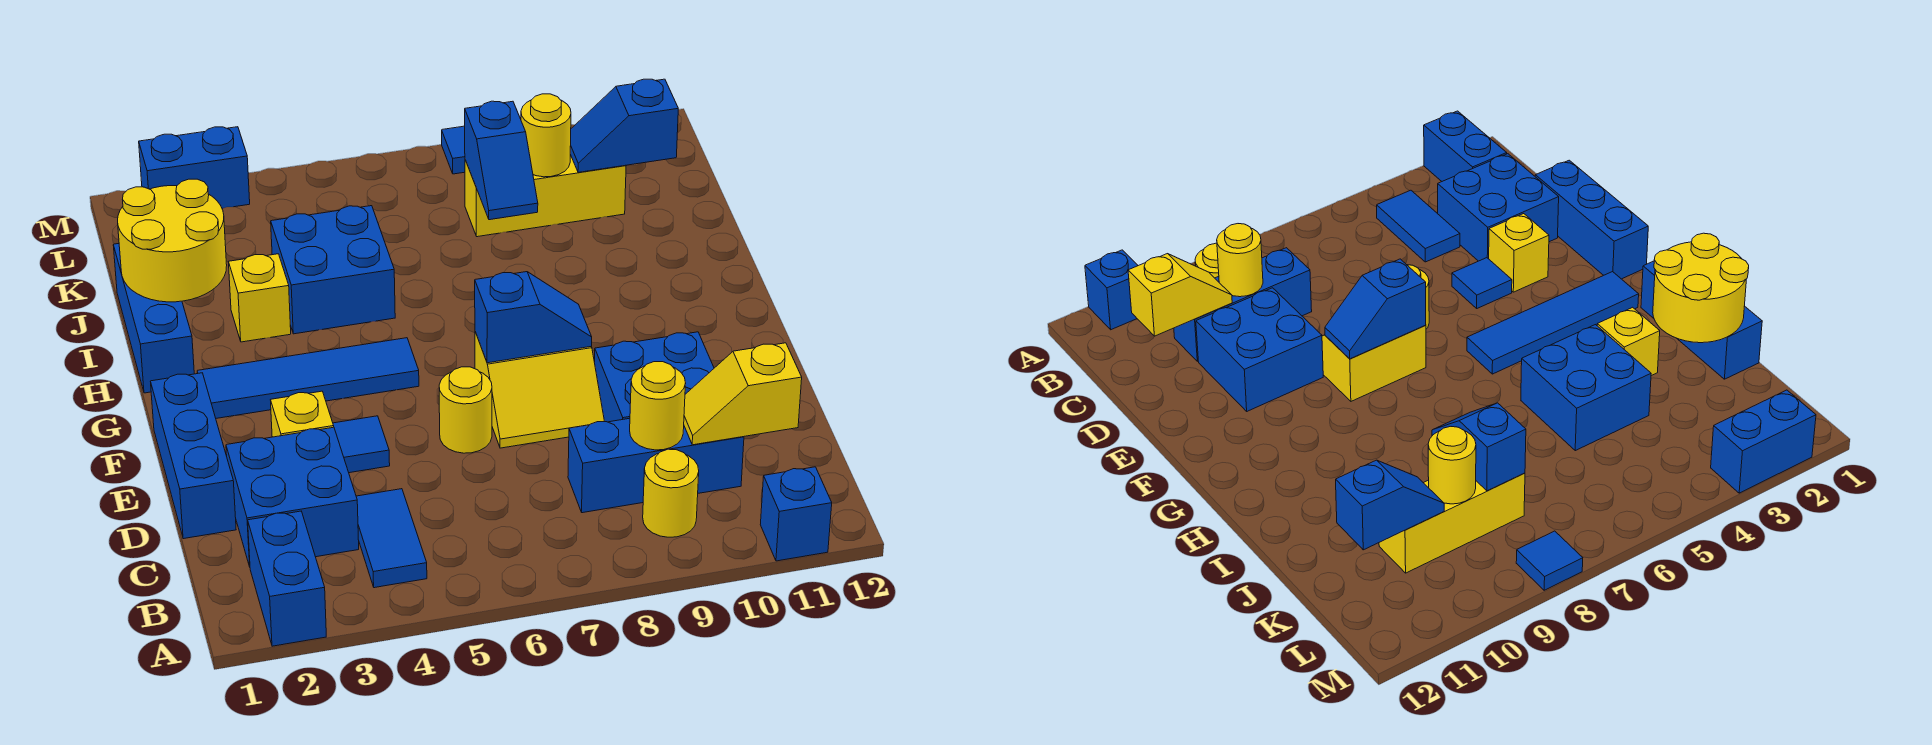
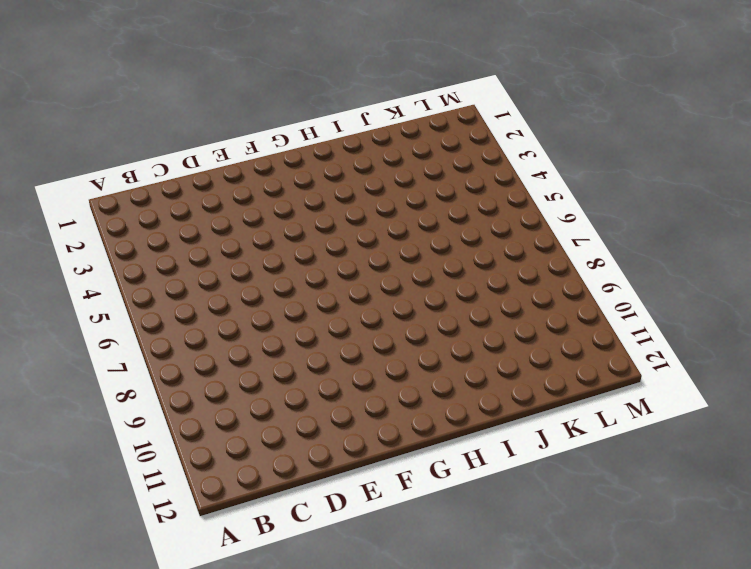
none -> blue 1x2 brick [248,511,326,646]
none -> blue 1x1 brick [760,467,832,561]
none -> blue 1x2 tile [356,489,427,588]

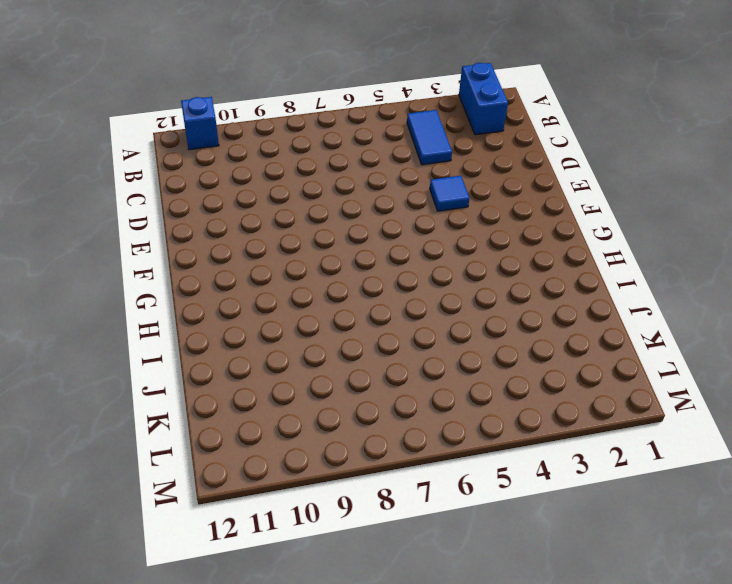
none -> yellow 1x1 round brick [643,449,699,537]
none -> blue 2x2 brick [226,427,359,567]
none -> blue 1x3 brick [568,418,744,513]

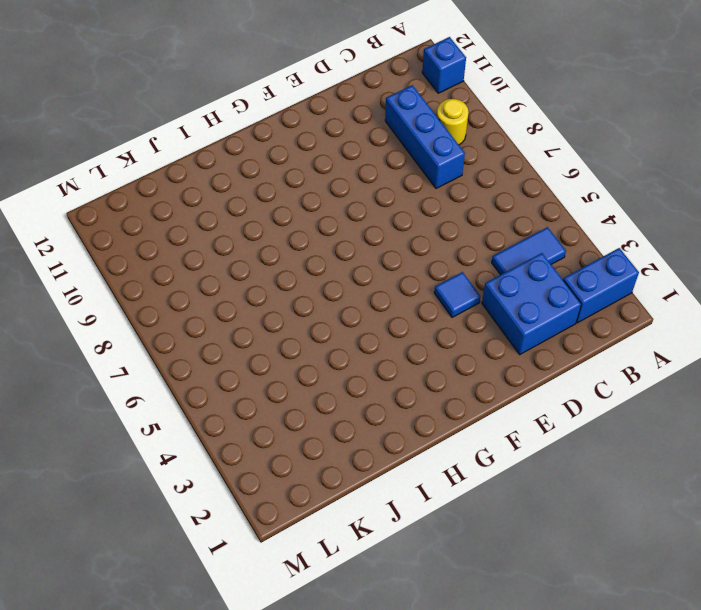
none -> blue 1x3 brick [150,373,236,539]
none -> blue 2x2 brick [594,332,714,422]
none -> yellow 1x1 brick [271,391,334,437]

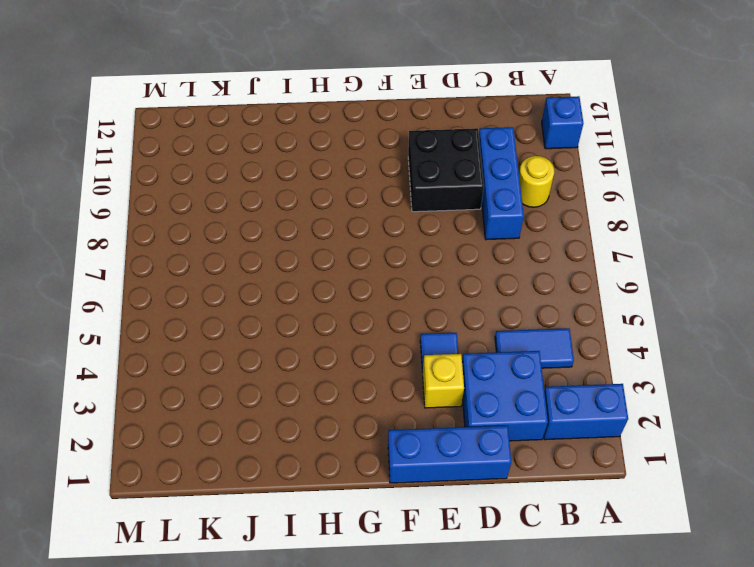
black 2x2 brick [408,128,484,212] -> blue 2x2 brick [594,332,714,422]
none -> yellow 1x1 round brick [439,367,492,453]
none -> yellow 2x2 slope [475,332,605,448]
none -> blue 1x4 tile [197,338,419,418]

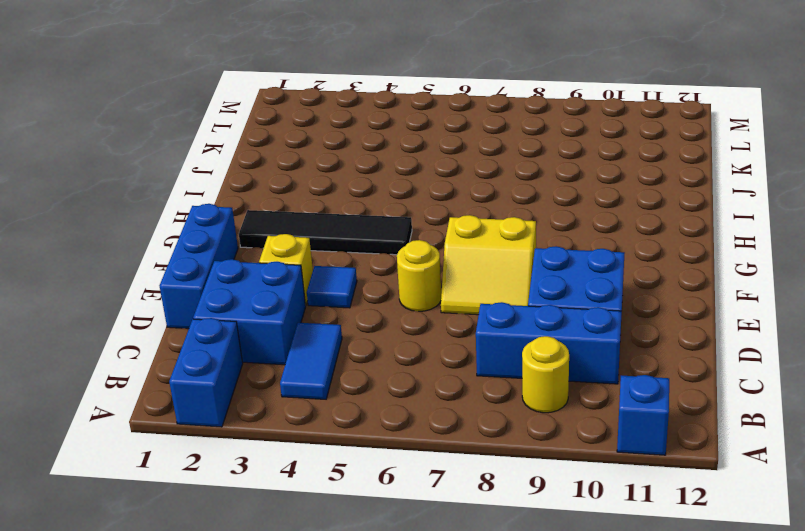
black 1x4 tile [239,210,412,255] -> blue 1x4 tile [197,338,419,418]
none -> blue 1x3 brick [113,244,194,393]
none -> yellow 1x1 brick [229,254,291,342]
none -> blue 2x2 brick [271,206,395,334]

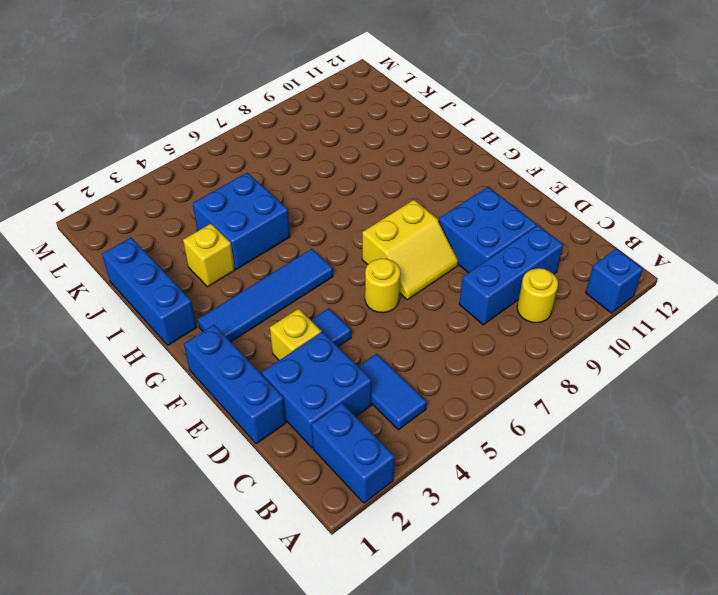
none -> yellow 1x3 brick [465,155,626,237]
none -> blue 1x2 brick [139,127,250,208]
none -> blue 1x1 tile [442,126,465,174]

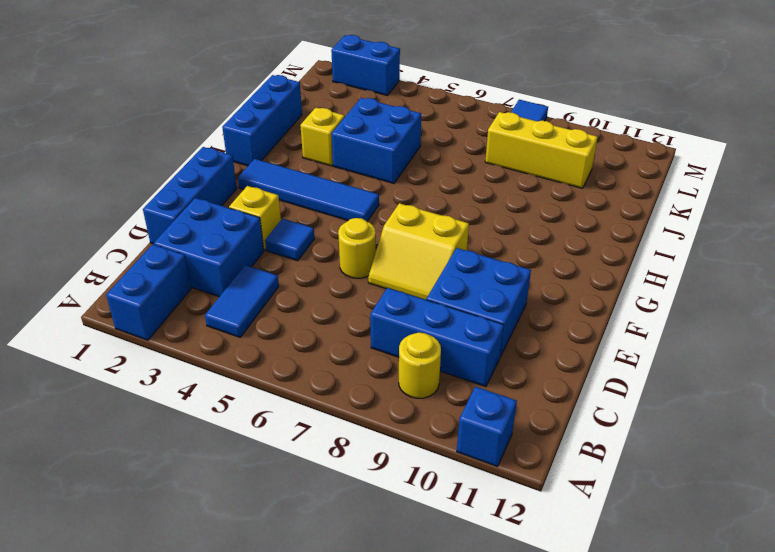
none -> yellow 1x1 round brick [630,362,686,450]
none -> yellow 1x2 slope [684,343,802,445]
none -> blue 1x2 slope [475,272,592,363]

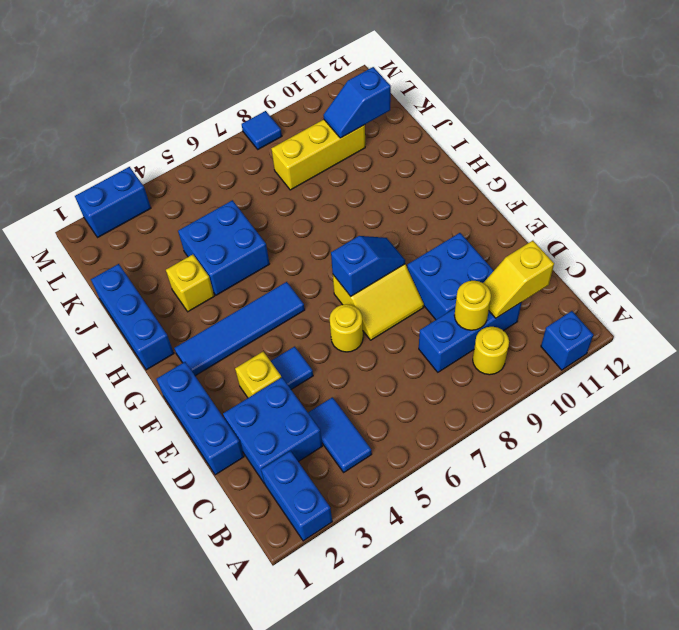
none -> yellow 2x2 round brick [118,179,227,302]
none -> blue 1x2 slope [465,101,538,220]
none -> yellow 1x1 round brick [521,94,571,177]

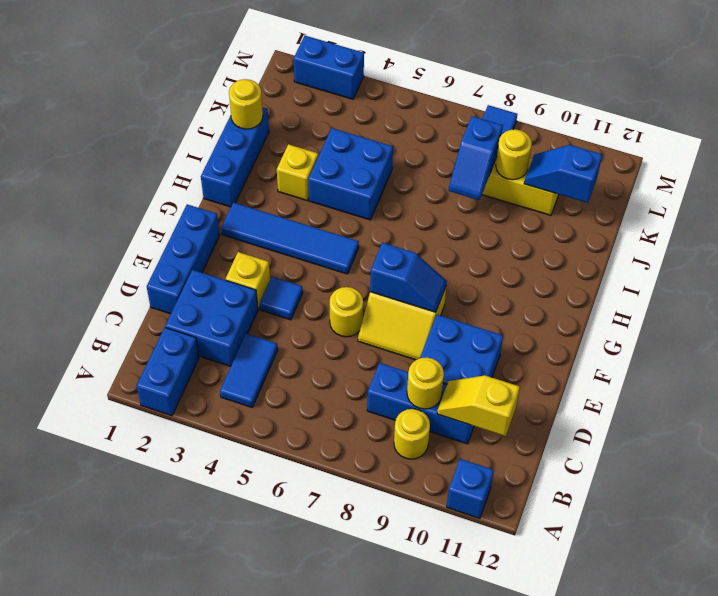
yellow 1x1 round brick [229,79,263,129] -> yellow 2x2 round brick [118,179,227,302]

